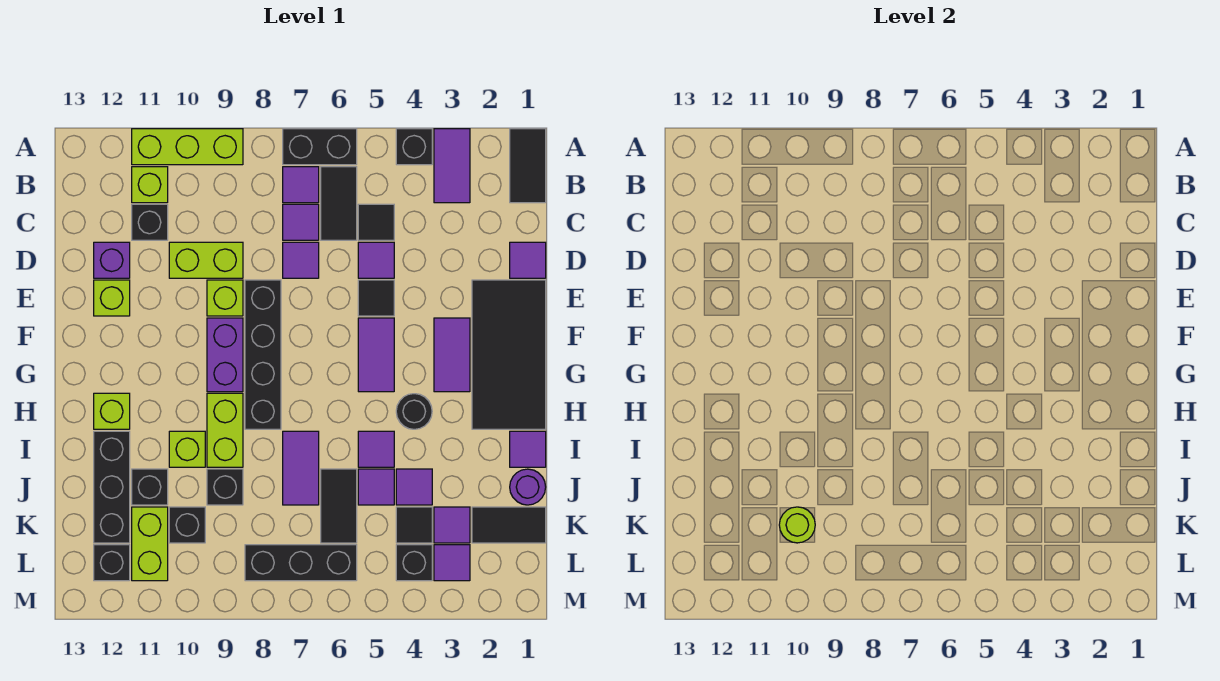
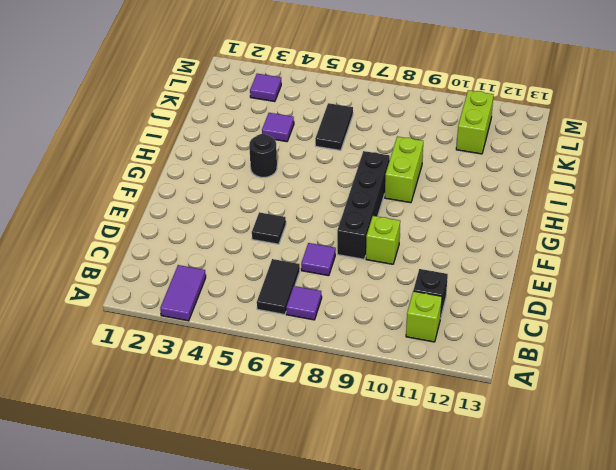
none -> black 1x2 tile [510,129,546,203]
none -> black 1x1 brick [396,129,432,165]
none -> black 1x2 brick [283,129,357,165]
none -> lime 1x3 brick [132,129,243,165]

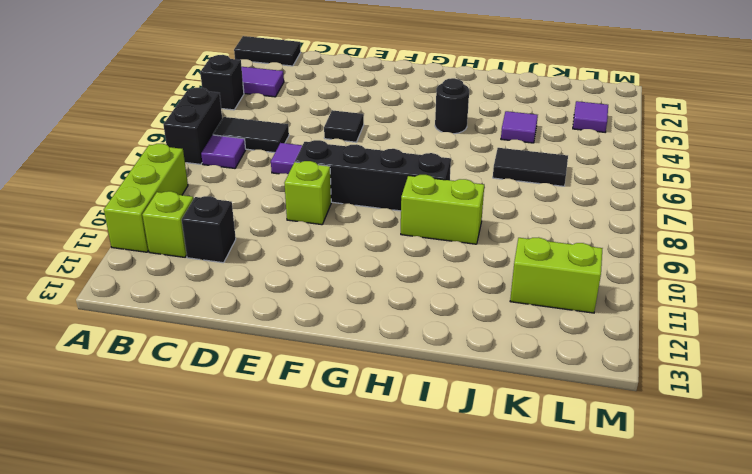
none -> black 1x1 tile [358,204,394,240]
none -> purple 1x1 tile [283,204,319,240]
none -> purple 1x1 tile [510,242,546,278]
none -> purple 1x1 tile [358,242,394,278]

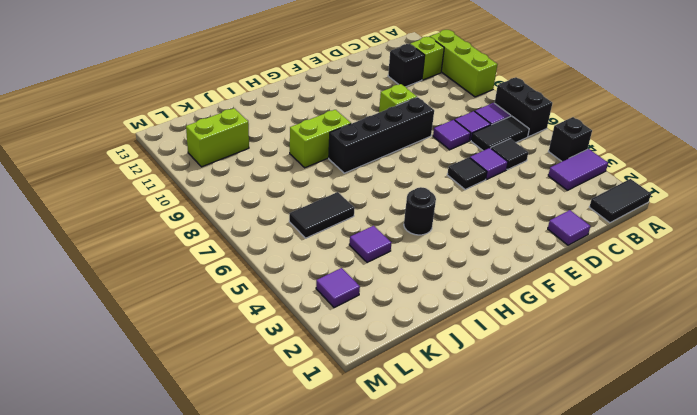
none -> lime 1x2 brick [169,242,243,278]
none -> purple 1x1 brick [94,242,130,278]
none -> black 2x4 tile [472,280,546,429]
none -> lime 1x1 brick [94,280,130,316]

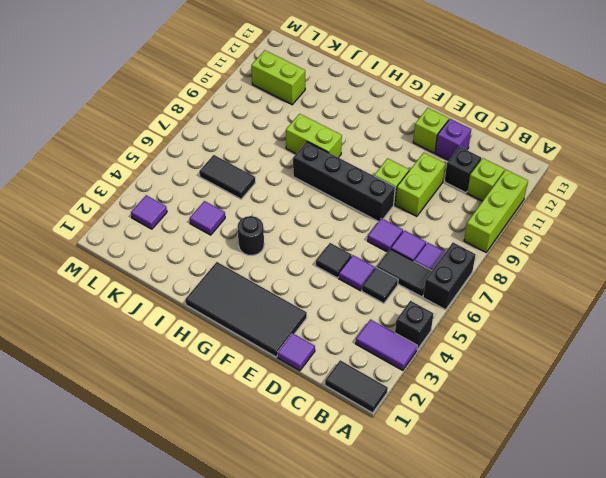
none -> purple 1x2 tile [434,318,470,392]
none -> purple 1x2 tile [358,318,394,392]
none -> purple 1x2 brick [207,318,243,392]
none -> lime 1x1 brick [94,393,130,429]

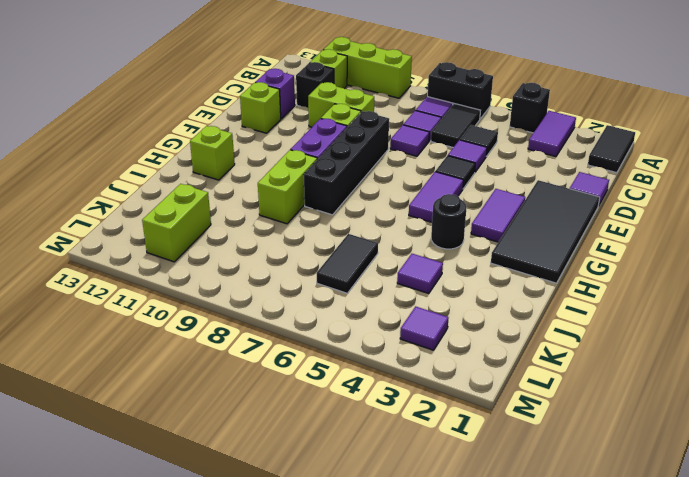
none -> purple 1x1 tile [510,431,546,467]
none -> purple 1x1 tile [358,431,394,467]
none -> purple 1x2 tile [283,431,319,505]
none -> lime 1x1 brick [169,431,205,467]

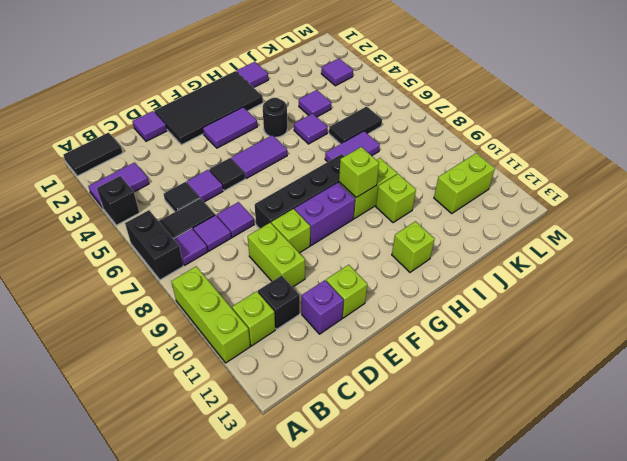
lime 1x1 brick [339,147,379,197] -> none
none -> black 1x3 brick [94,431,130,543]
none -> purple 1x1 round brick [510,469,546,505]
none -> purple 1x1 tile [358,469,394,505]
none -> black 1x1 brick [207,469,243,505]

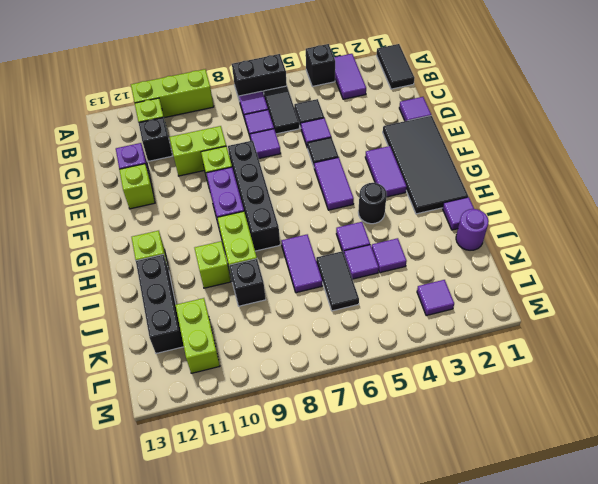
none -> black 1x1 brick [132,469,168,505]
none -> black 1x2 tile [472,507,546,543]
none -> purple 1x1 tile [434,507,470,543]
none -> black 1x1 tile [396,507,432,543]

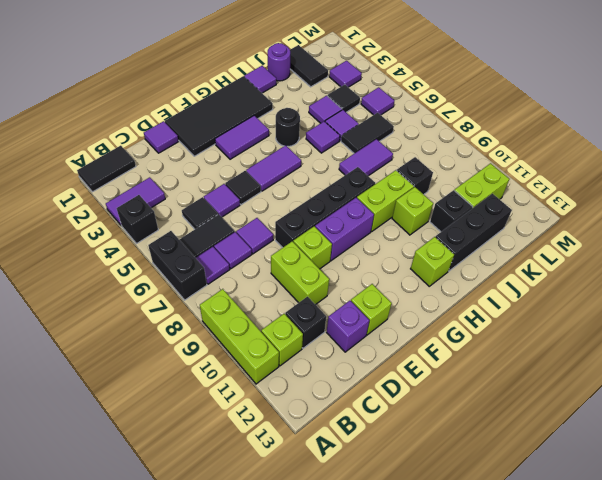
purple 1x1 tile [361,87,394,115] -> purple 1x1 tile moved to [434,507,470,543]
none -> black 1x1 brick [169,507,205,543]
none -> black 1x1 brick [396,545,432,581]
none -> black 1x3 brick [245,545,357,581]
none -> black 1x1 brick [94,545,130,581]

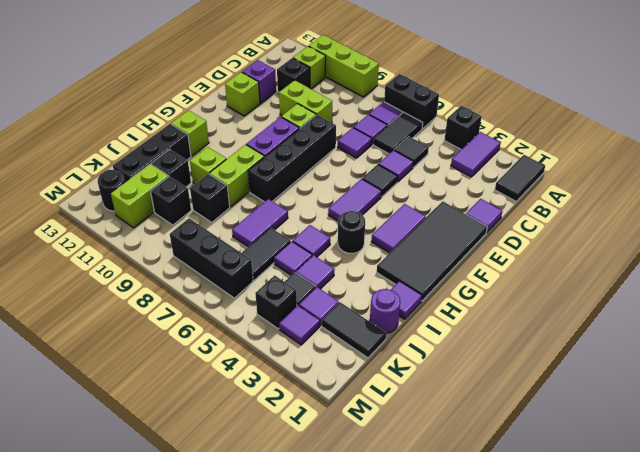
black 1x1 round brick [98,170,125,211] -> black 1x1 brick [94,545,130,581]
none -> lime 1x1 round brick [779,507,815,543]

